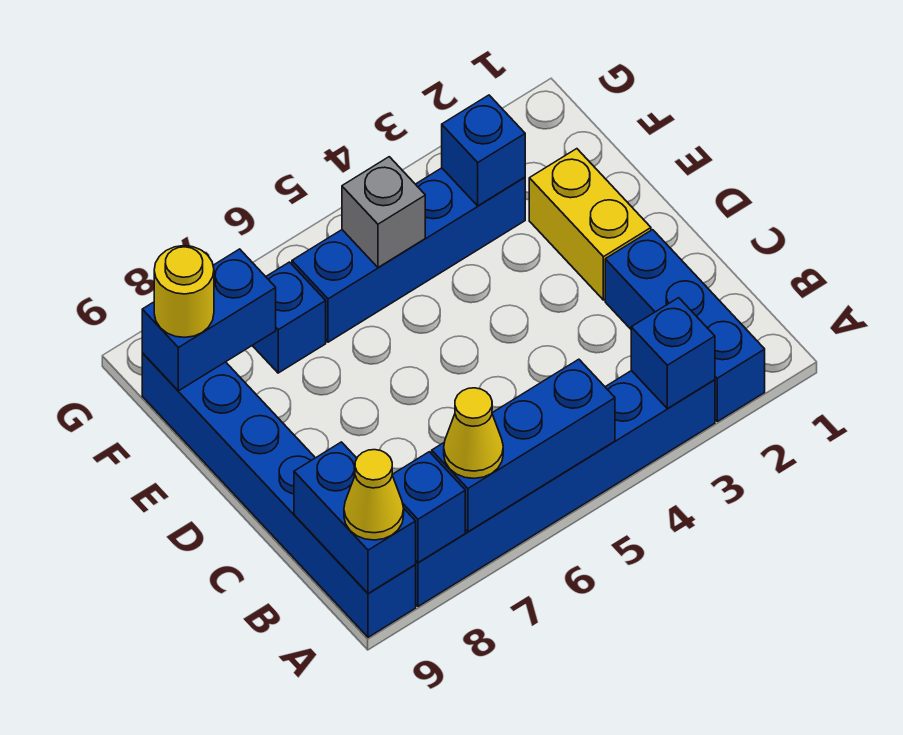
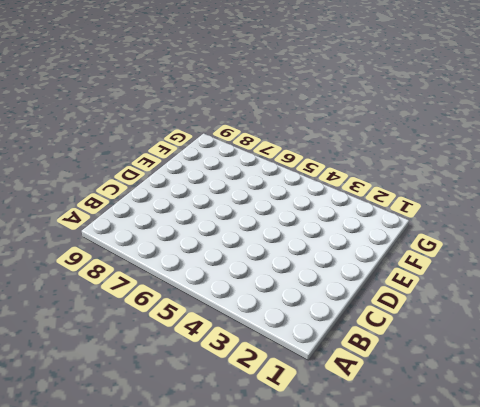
none -> blue 1x3 brick [605,230,765,421]
none -> blue 1x6 brick [415,371,715,606]
none -> blue 1x6 brick [142,353,416,637]

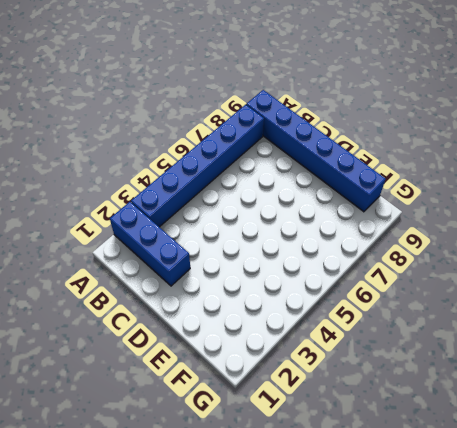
none -> yellow 1x2 brick [529,149,651,300]
none -> blue 1x4 brick [292,168,525,342]
none -> blue 1x1 brick [252,262,326,373]

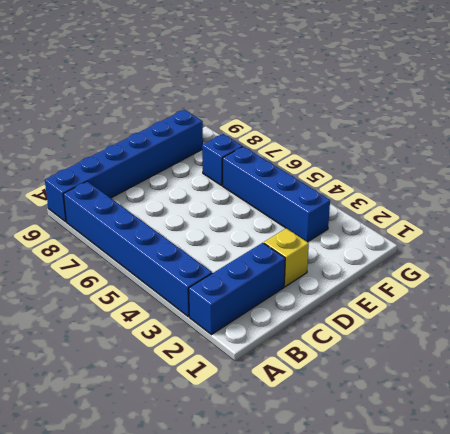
yellow 1x1 brick [264,228,309,287] -> yellow 1x2 brick [529,149,651,300]
none -> blue 1x1 brick [631,298,715,409]
none -> blue 1x3 brick [432,359,615,532]
none -> blue 1x1 brick [392,452,465,563]

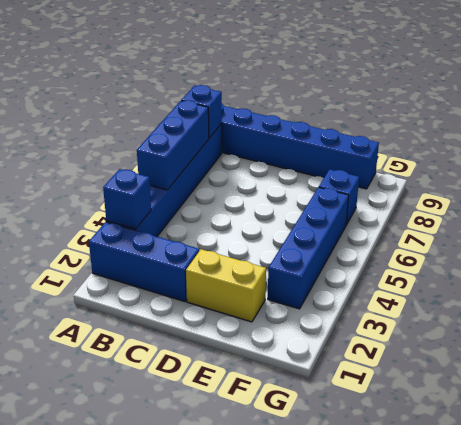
none -> blue 1x2 brick [294,442,416,593]
none -> blue 1x1 brick [442,95,525,206]
none -> grey 1x1 brick [342,157,425,267]

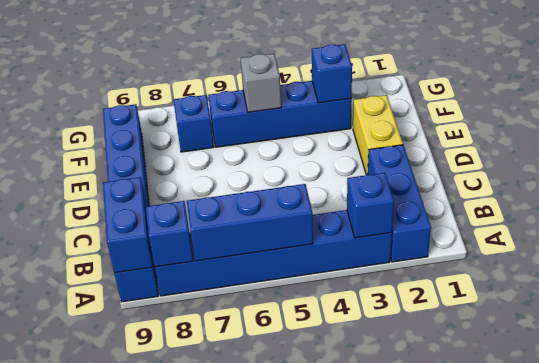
none -> blue 1x2 brick [142,249,276,391]
none -> yellow 1x1 cone [444,388,503,478]
none -> yellow 1x1 cone [344,450,404,540]

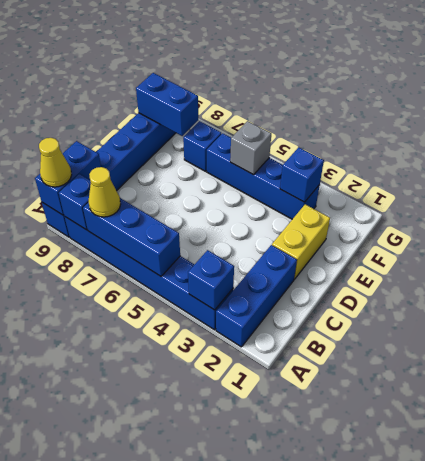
none -> yellow 1x1 round brick [154,246,214,337]

